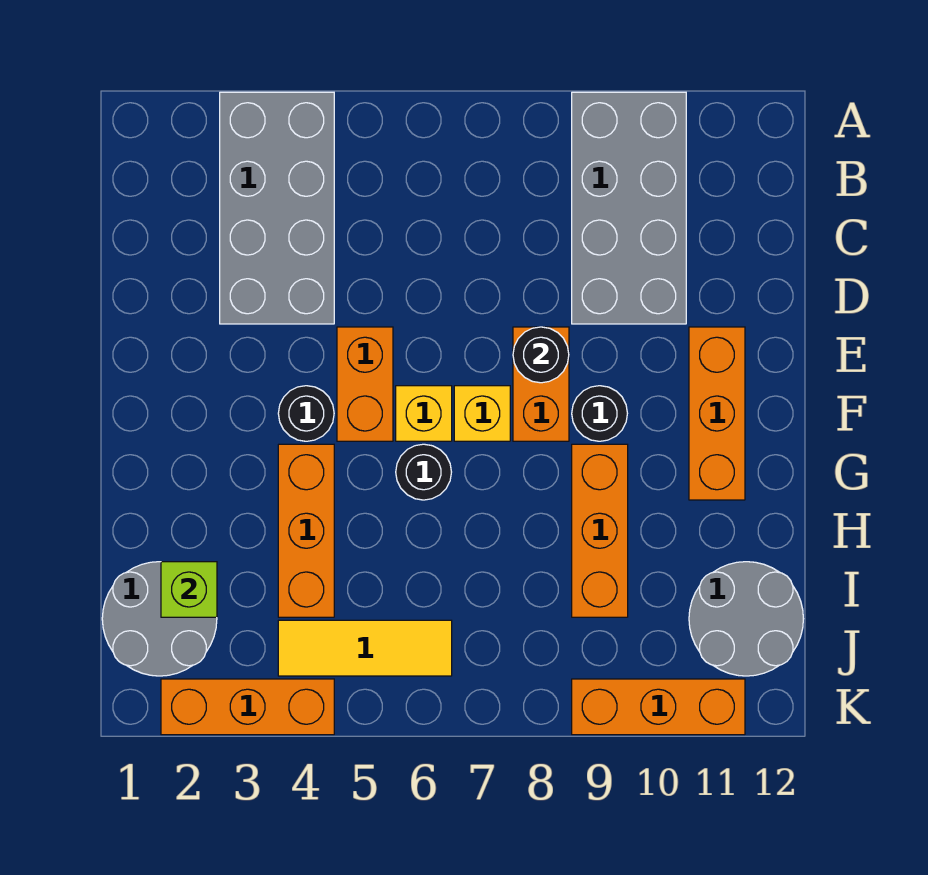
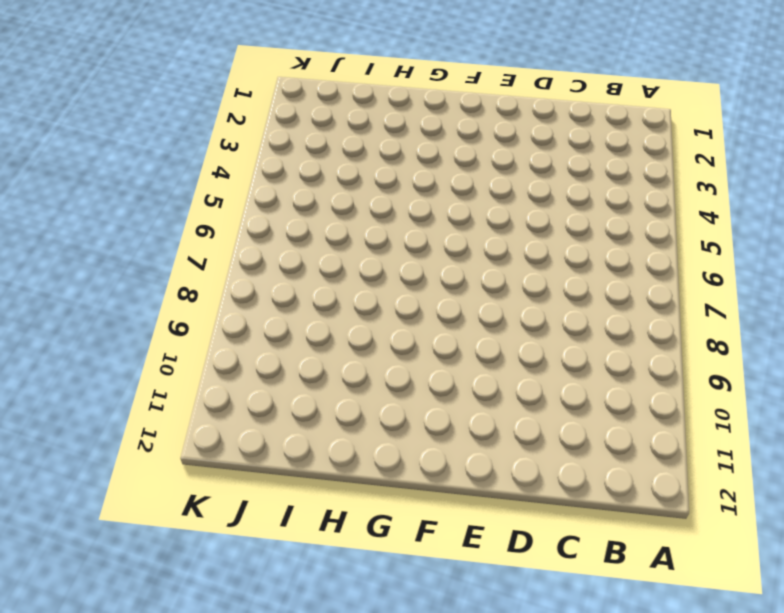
none -> grey 2x4 brick [220,92,334,324]
none -> grey 2x4 brick [572,92,686,324]
none -> orange 1x2 brick [337,327,393,441]

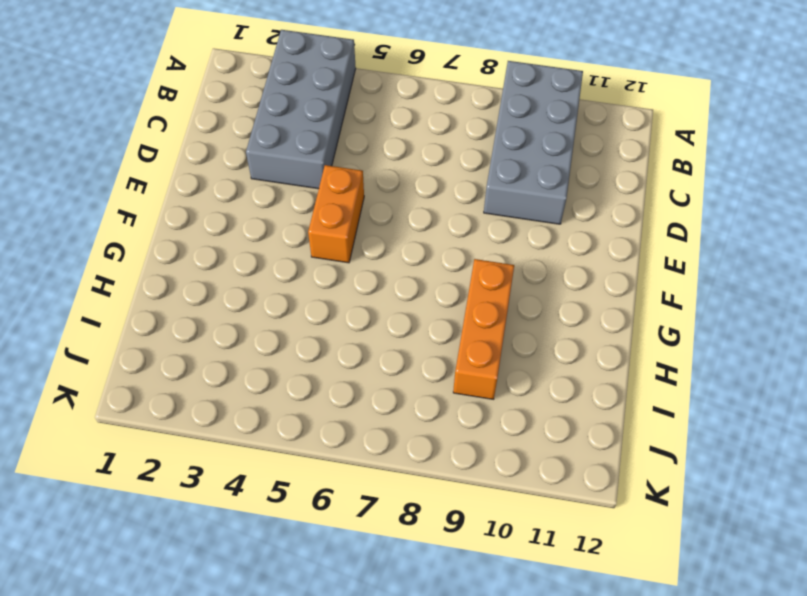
none -> orange 1x2 brick [513,327,569,441]
none -> orange 1x3 brick [689,327,745,500]
none -> black 1x1 round brick [278,386,334,441]

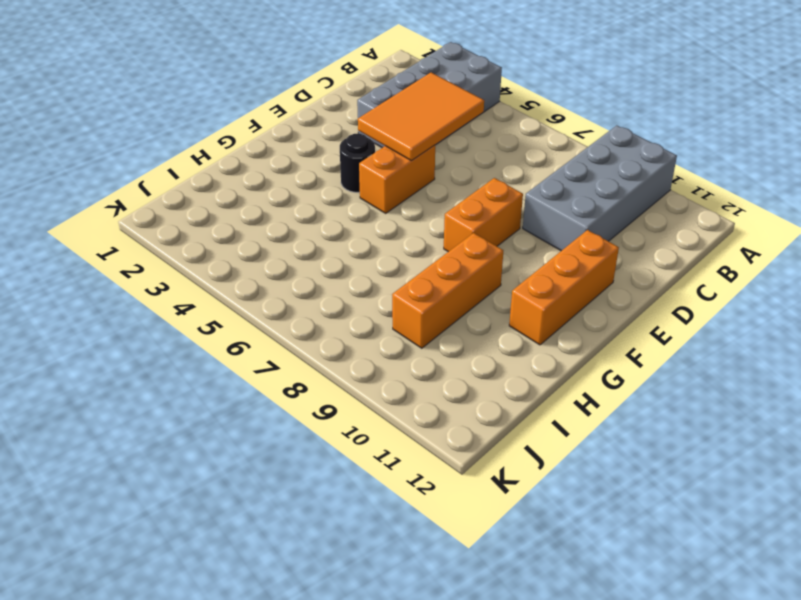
orange 2x3 tile [358,73,484,161] -> none
none -> yellow 1x1 brick [396,386,452,441]
none -> yellow 1x1 brick [454,386,510,441]
none -> black 1x1 round brick [572,386,627,441]

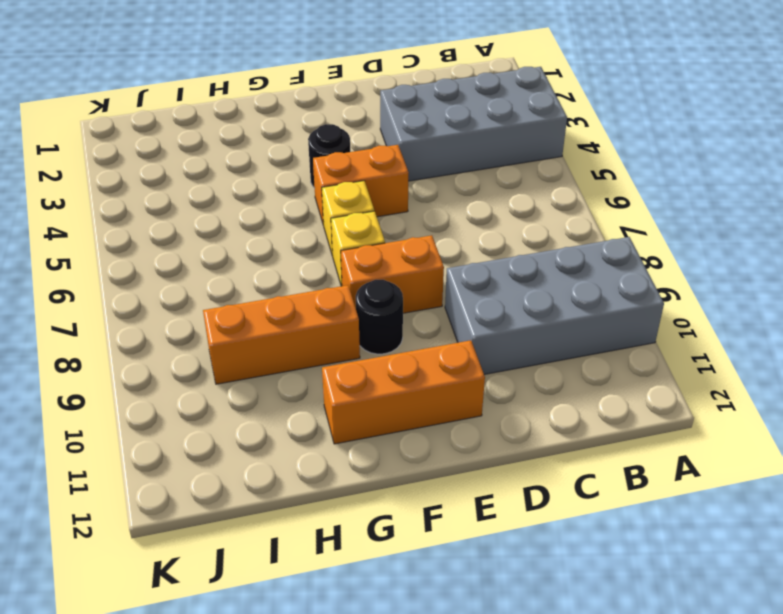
none -> orange 1x3 brick [278,444,334,617]
none -> black 1x1 round brick [396,444,451,500]
none -> grey 2x2 round brick [102,562,217,676]

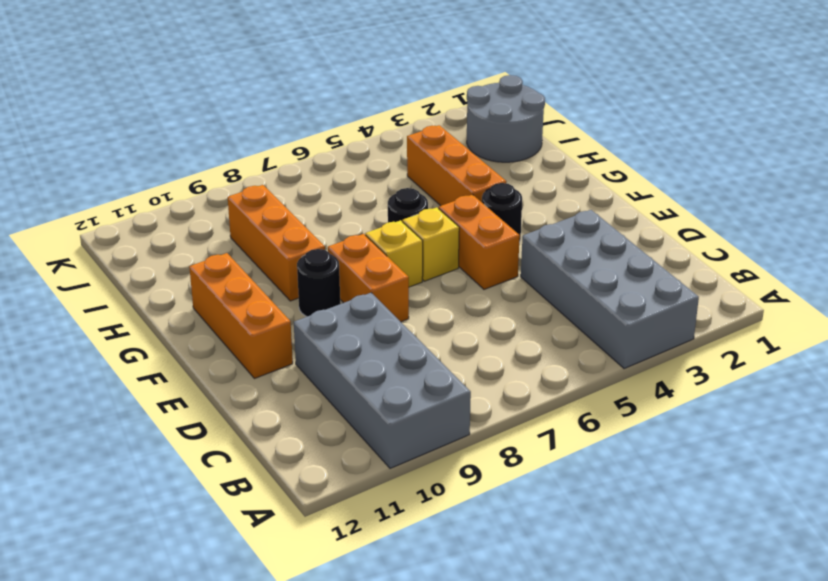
none -> grey 2x2 round brick [689,562,803,676]
none -> yellow 1x3 tile [278,620,452,676]
none -> orange 1x3 brick [161,679,334,735]

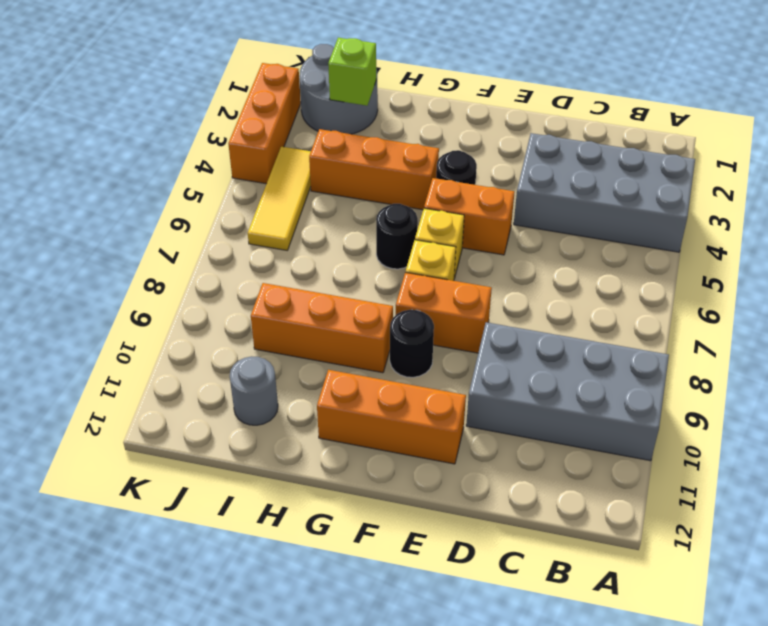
grey 1x1 round brick [230,356,278,425] -> grey 2x2 round brick [689,562,803,676]
none -> orange 1x3 brick [572,679,745,735]
none -> black 1x1 round brick [513,327,569,383]

